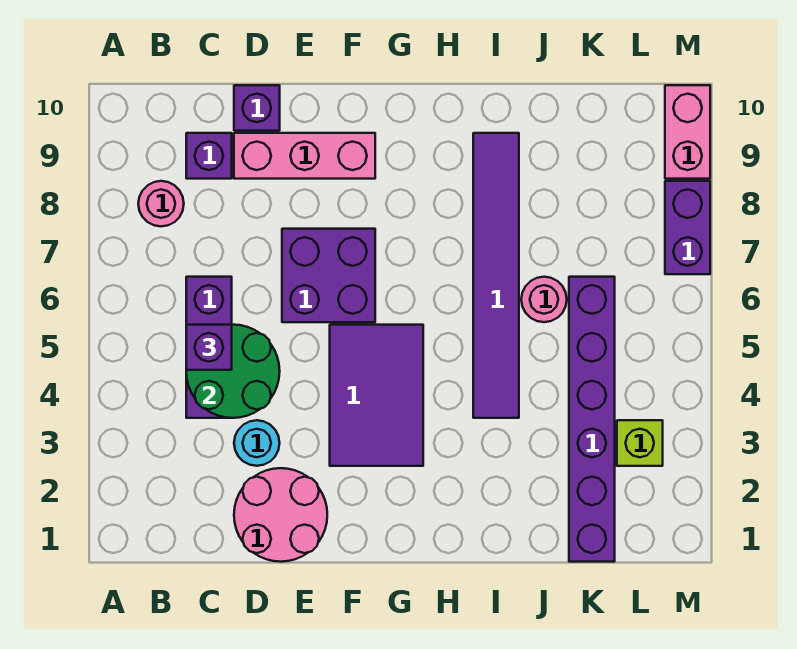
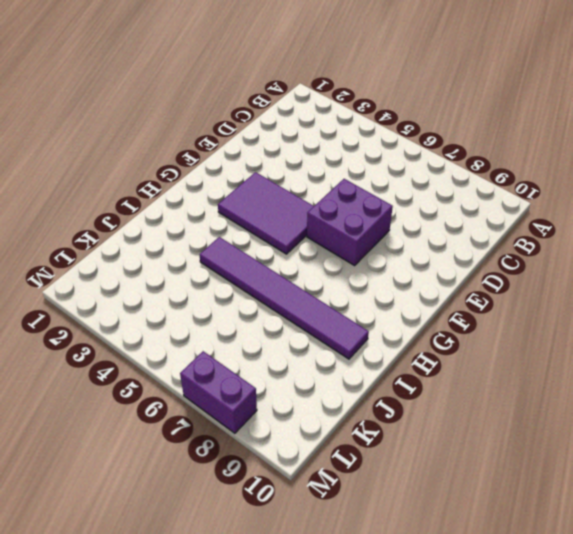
none -> pink 1x1 round brick [138,181,184,226]
none -> purple 1x3 brick [186,277,232,418]
none -> purple 1x1 brick [186,133,232,179]

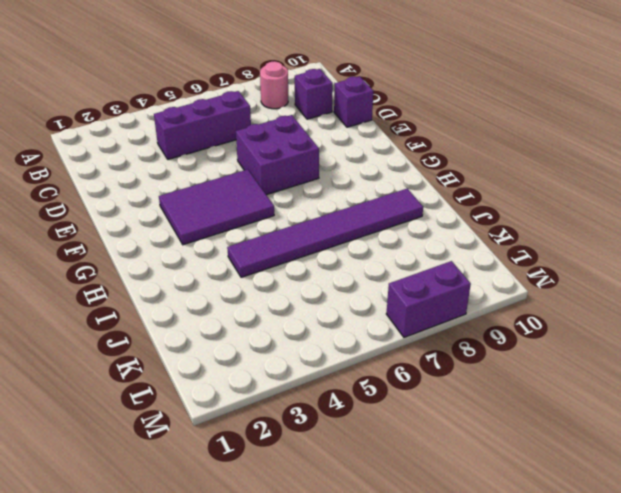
none -> pink 2x2 round brick [234,468,327,562]
none -> cyan 1x1 round brick [234,420,280,466]
none -> pink 1x3 brick [234,133,375,179]

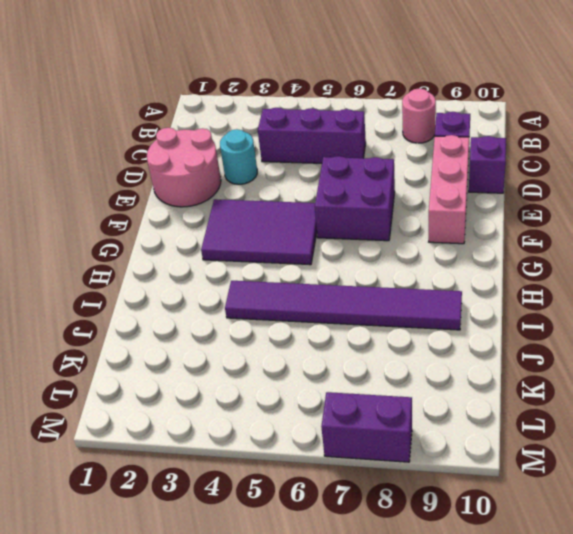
none -> pink 1x1 round brick [521,277,567,322]
none -> purple 1x6 brick [569,277,615,562]
none -> lime 1x1 brick [617,420,663,466]

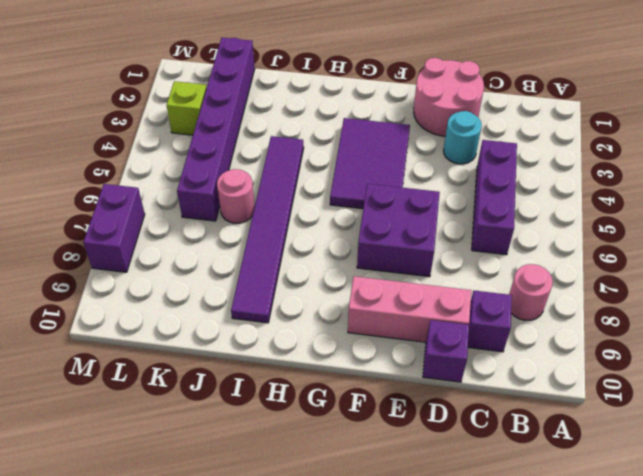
none -> pink 1x2 brick [665,85,710,179]
none -> green 2x2 round brick [186,325,280,418]
none -> purple 1x1 brick [186,325,232,370]

